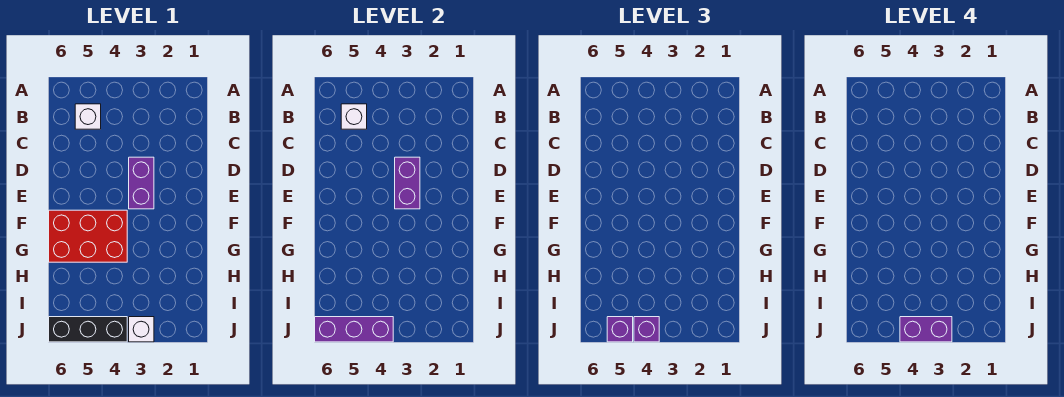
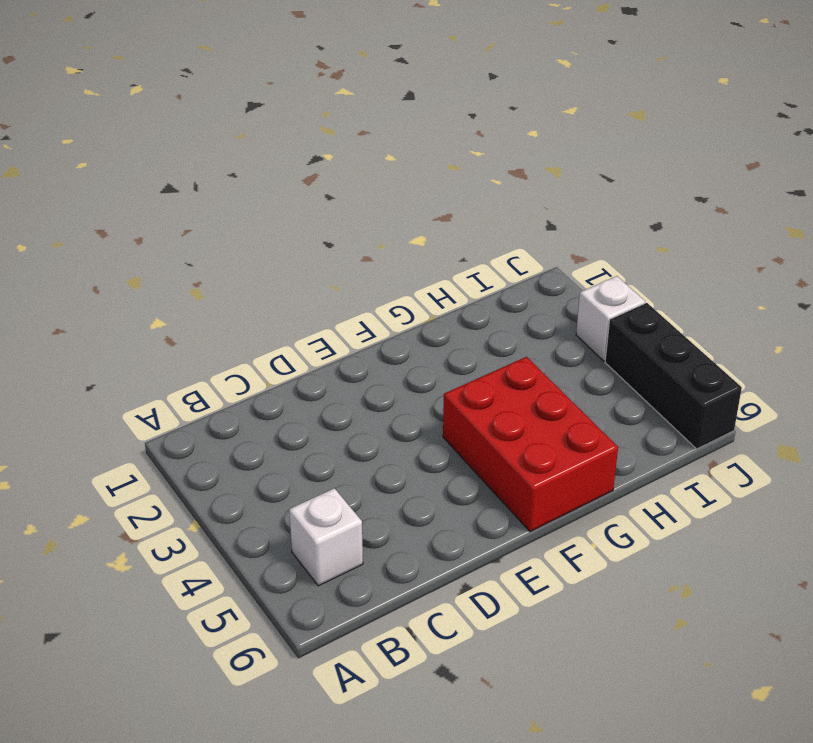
none -> purple 1x2 brick [129,157,154,209]
none -> white 1x1 brick [341,104,367,129]

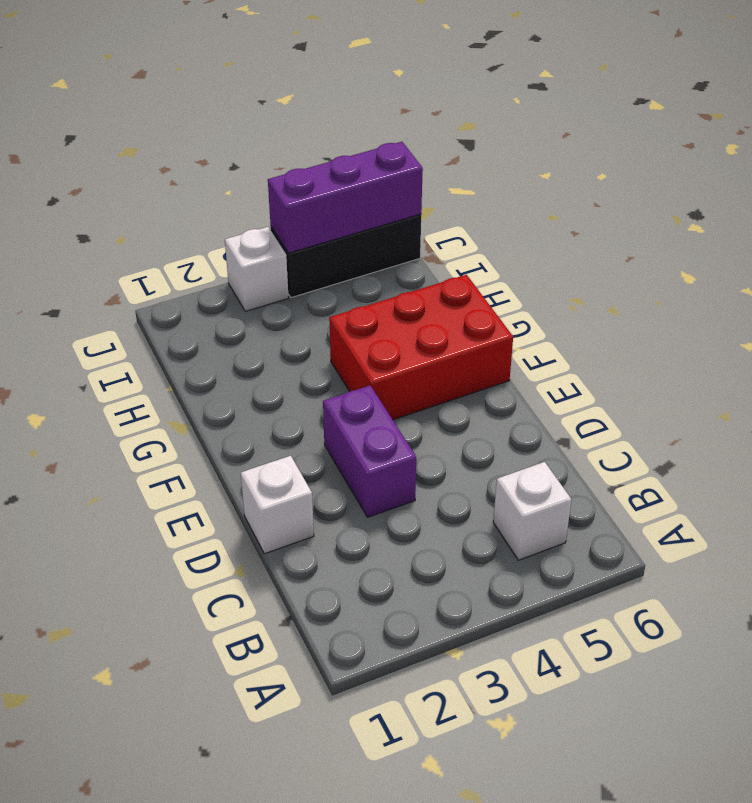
white 1x1 brick [241,456,314,554] -> white 1x1 brick moved to [341,104,367,129]
none -> purple 1x2 brick [395,157,420,209]
none -> purple 1x1 brick [634,317,659,342]

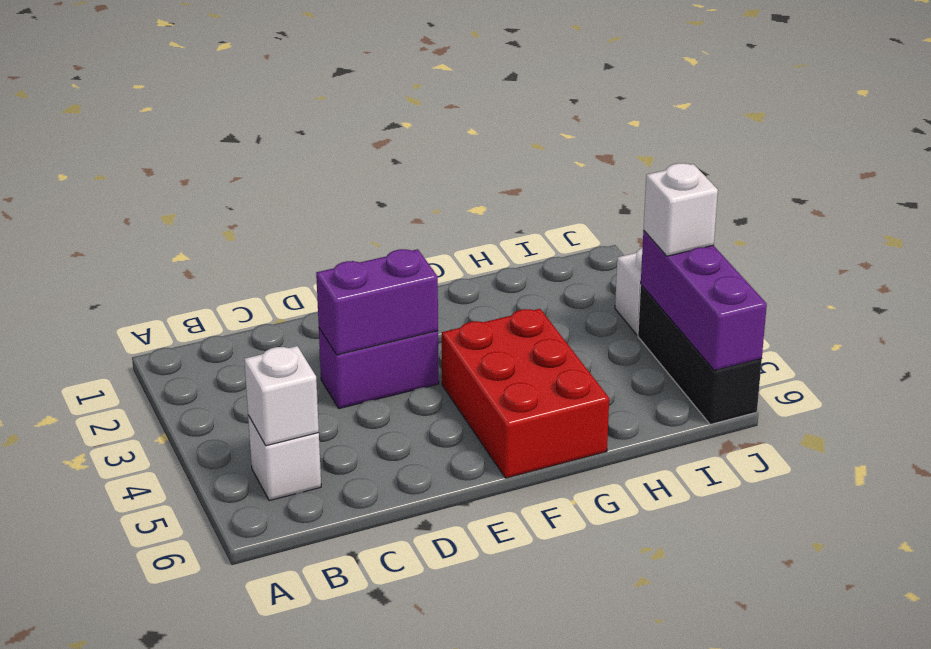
white 1x1 brick [643,163,718,256] -> purple 1x1 brick [634,317,659,342]
none -> purple 1x1 brick [607,317,633,342]
none -> purple 1x2 brick [900,317,952,342]

